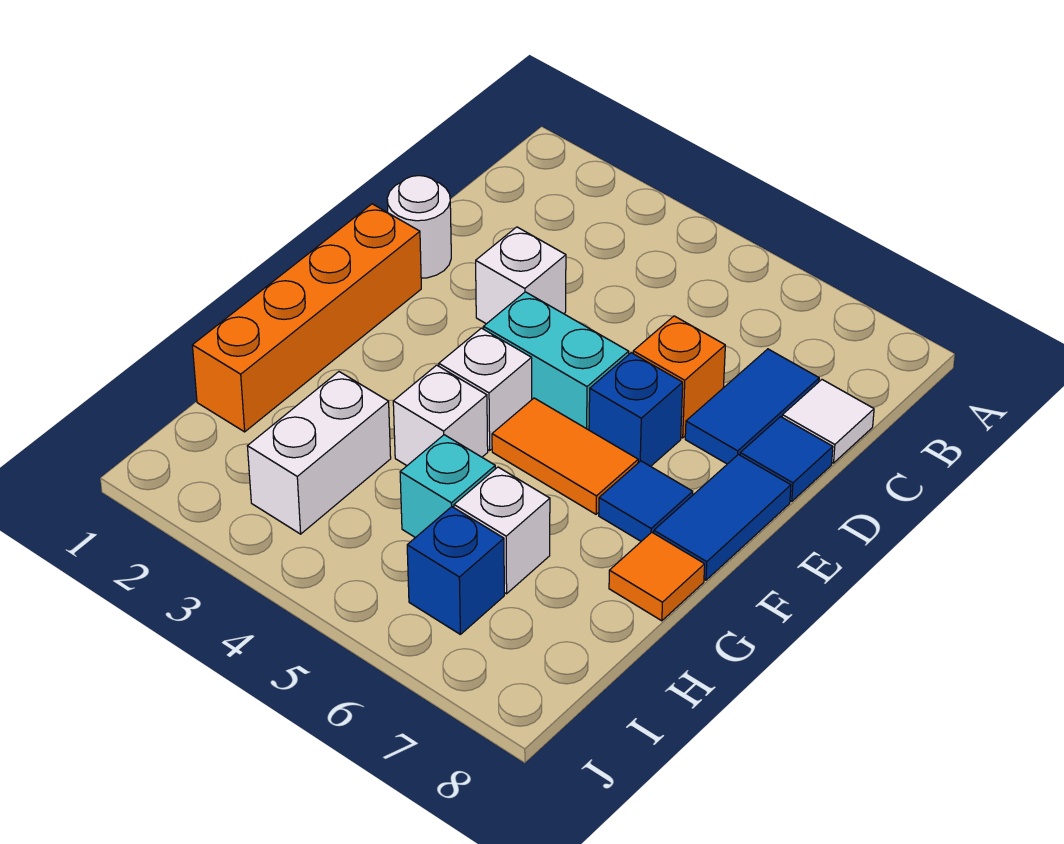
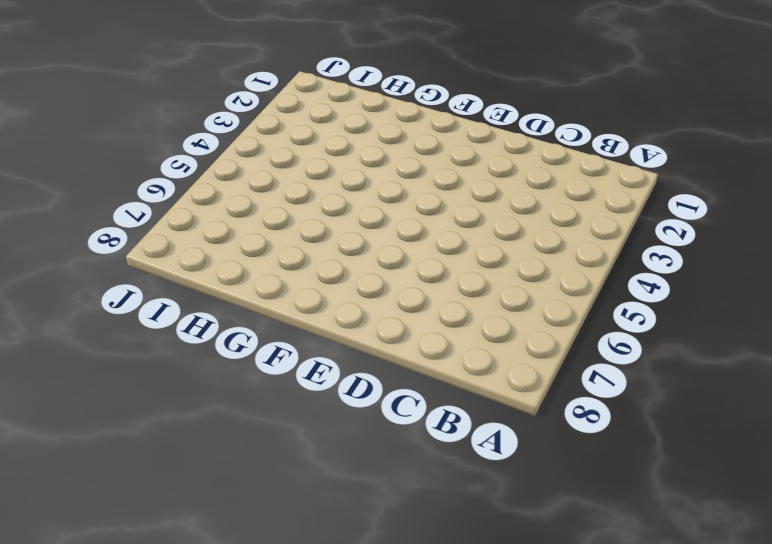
none -> blue 1x2 tile [685,349,819,464]
none -> white 1x1 tile [782,380,874,463]
none -> white 1x1 round brick [387,176,451,278]

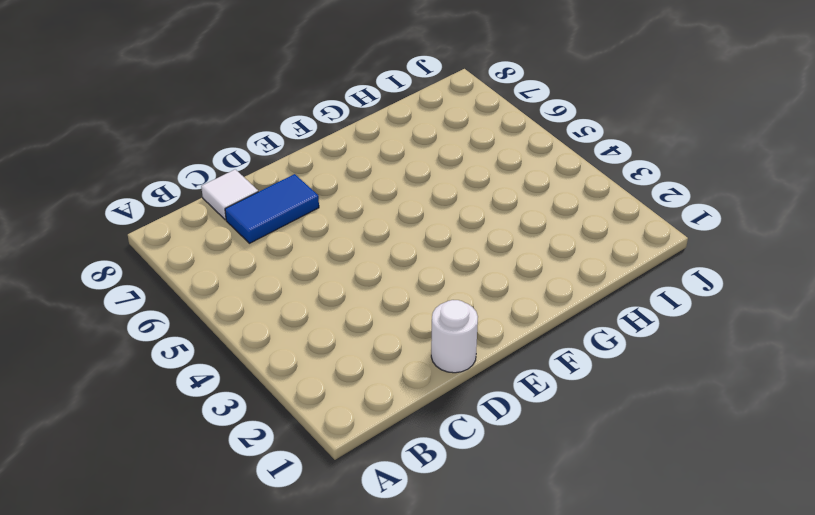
none -> white 1x1 brick [476,227,566,324]
none -> orange 1x1 brick [633,316,725,438]
none -> blue 1x1 tile [740,417,833,501]

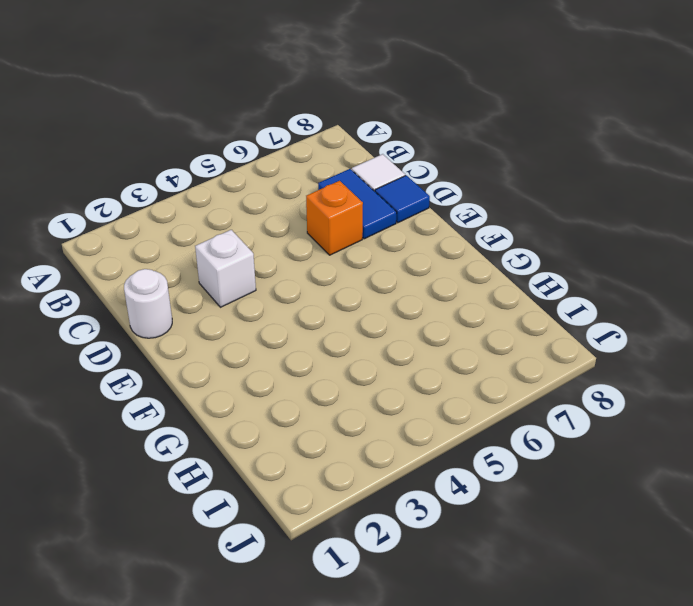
none -> orange 1x4 brick [192,204,421,432]
none -> cyan 1x2 brick [483,292,629,430]
none -> blue 1x1 brick [589,353,683,466]

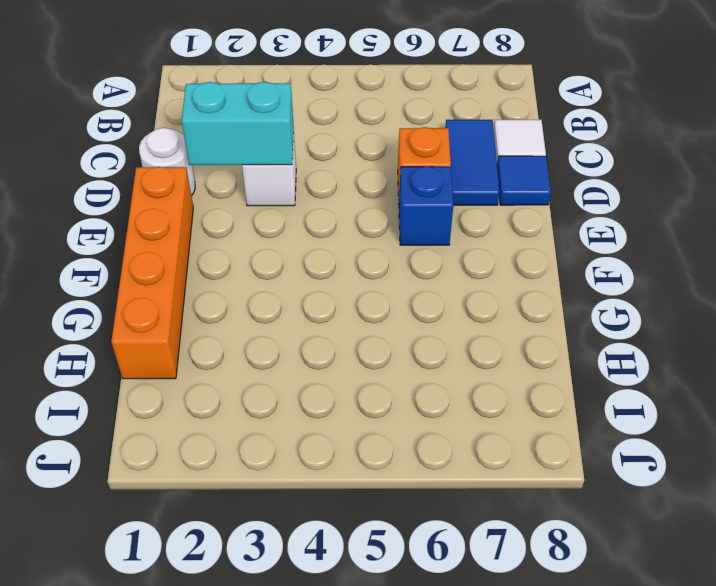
cyan 1x2 brick [182,82,294,165] -> cyan 1x2 brick moved to [483,292,629,430]
none -> blue 1x2 tile [654,455,791,580]
none -> white 1x1 brick [439,328,532,450]
none -> orange 1x2 tile [492,398,638,514]

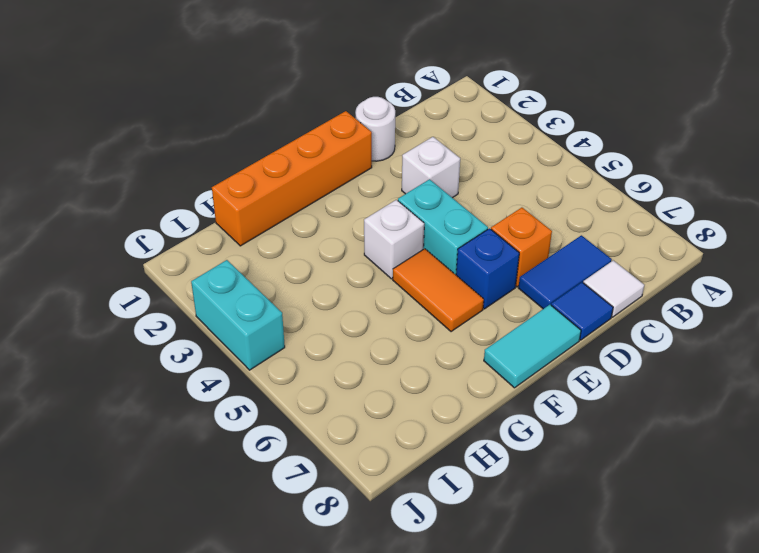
cyan 1x2 tile [484,305,581,388] -> blue 1x2 tile [654,455,791,580]
cyan 1x2 brick [191,260,285,370] -> none
none -> blue 1x1 tile [599,461,693,541]
none -> white 1x1 brick [393,365,488,466]
none -> orange 1x1 tile [609,532,705,621]

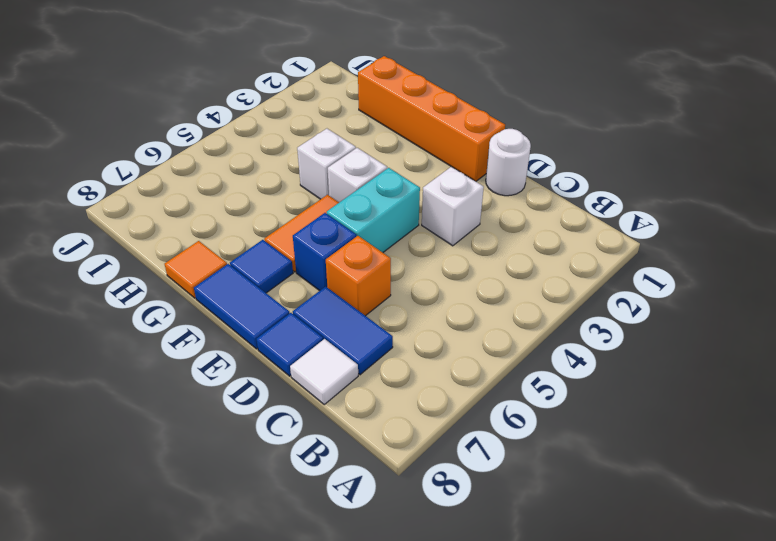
none -> white 1x2 brick [247,372,391,534]
none -> cyan 1x1 brick [400,435,495,538]
none -> white 1x1 brick [454,467,550,594]

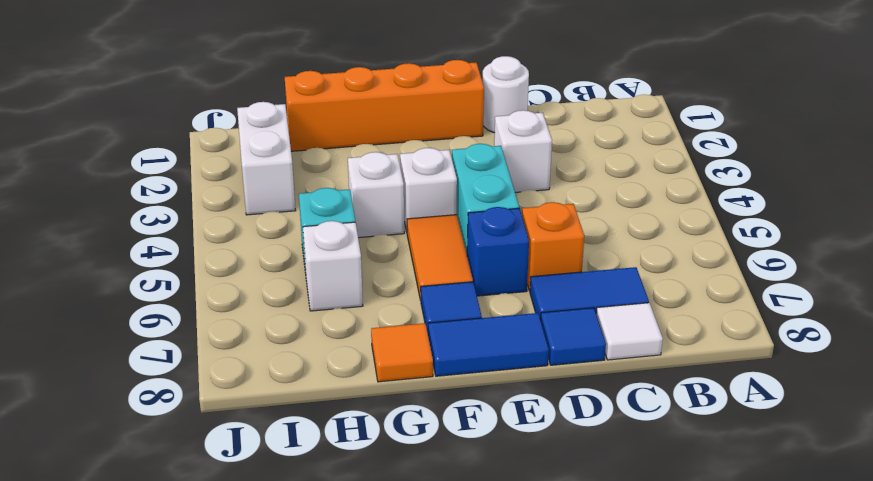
white 1x2 brick [237,102,296,215] -> white 1x2 brick turned to [247,372,391,534]
none -> blue 1x1 brick [407,507,504,634]

